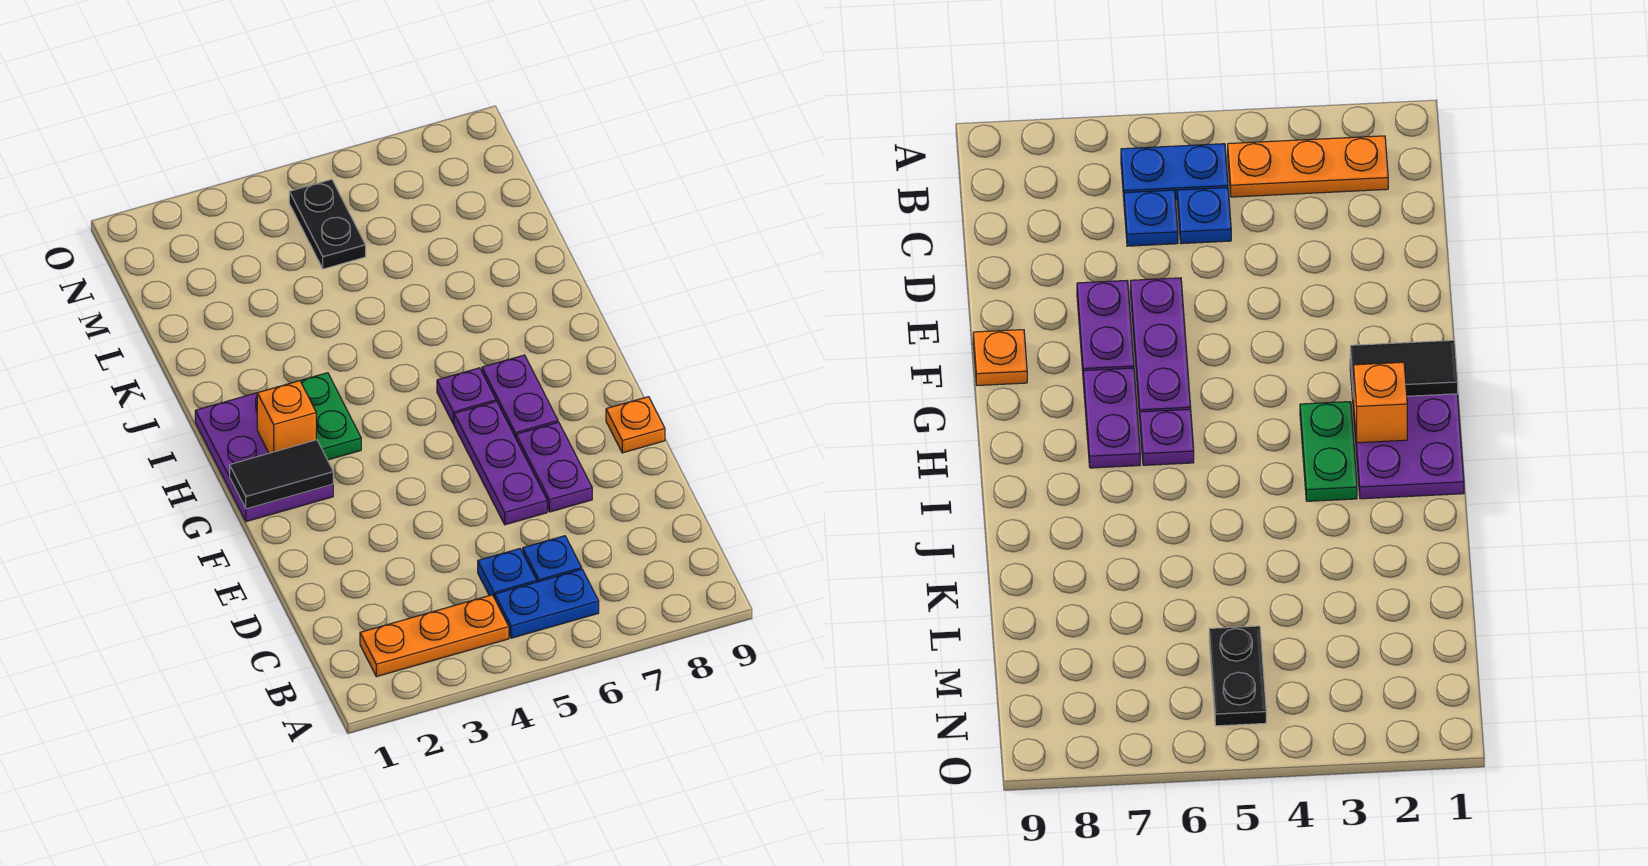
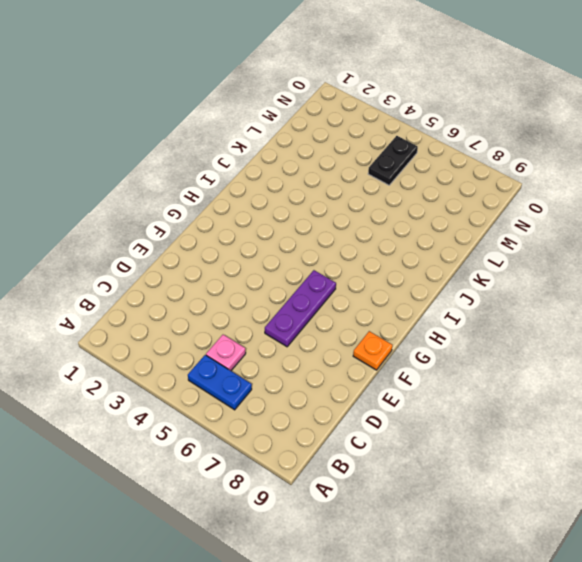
pink 1x1 plate [206,335,246,371] -> blue 1x1 plate [478,549,537,598]
none -> orange 1x3 plate [360,595,509,677]
none -> blue 1x1 plate [523,536,582,582]
none -> purple 1x2 plate [516,422,592,512]

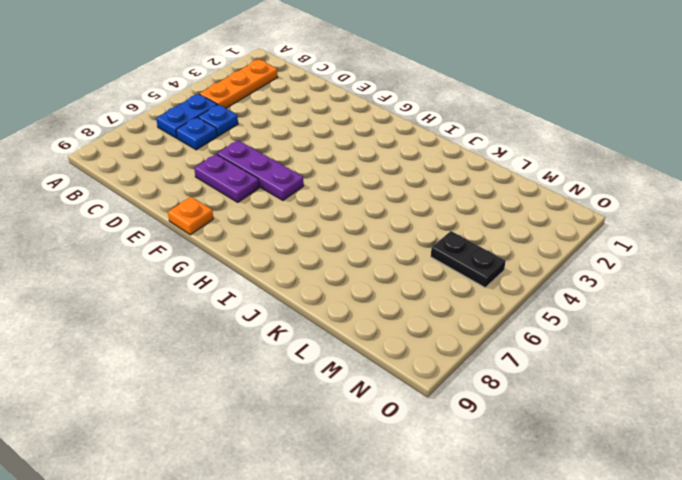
none -> purple 2x3 plate [195,393,333,522]
none -> purple 1x2 plate [482,355,558,438]
none -> green 1x2 plate [300,373,361,460]

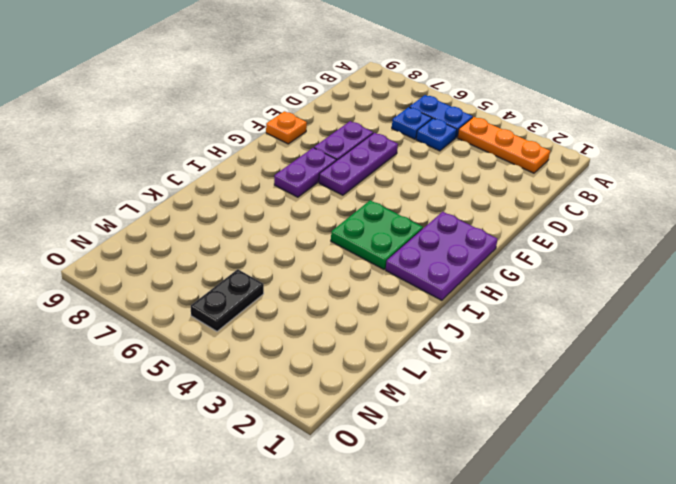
green 2x2 plate [331,200,423,269] -> green 1x2 plate [300,373,361,460]
none -> purple 1x1 plate [437,368,496,424]
none -> black 1x2 tile [230,440,333,509]
none -> orange 1x1 brick [257,381,316,453]

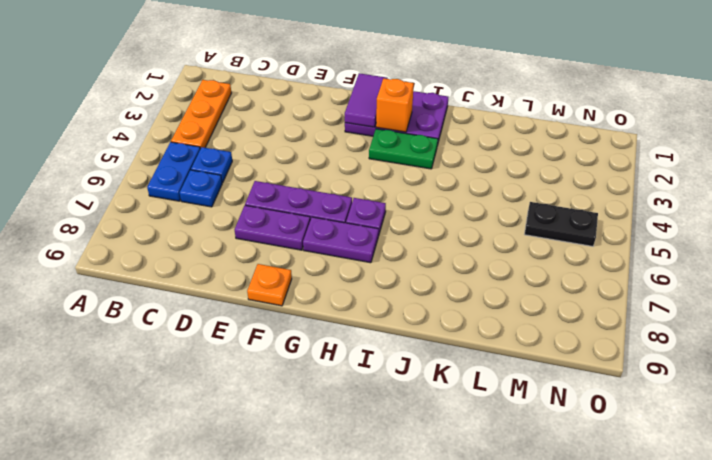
purple 1x2 tile [345,73,388,127] -> black 1x2 tile [230,440,333,509]

